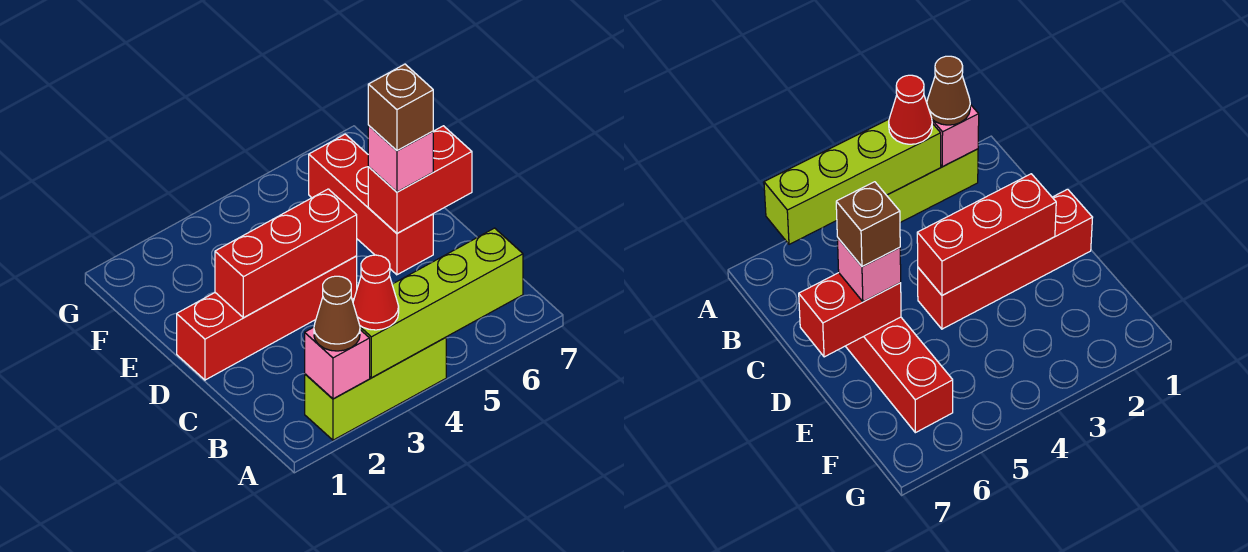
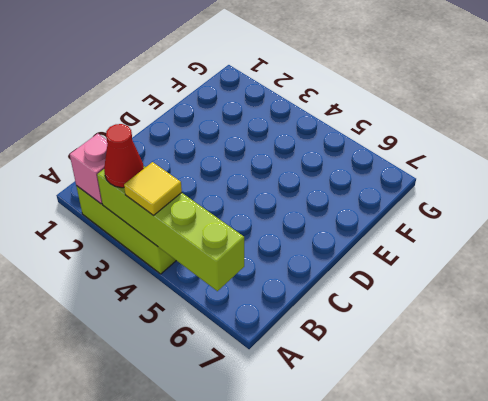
yellow 1x1 tile [124,162,182,216] -> none
none -> red 1x4 brick [177,256,357,380]
none -> red 1x3 brick [309,134,433,275]

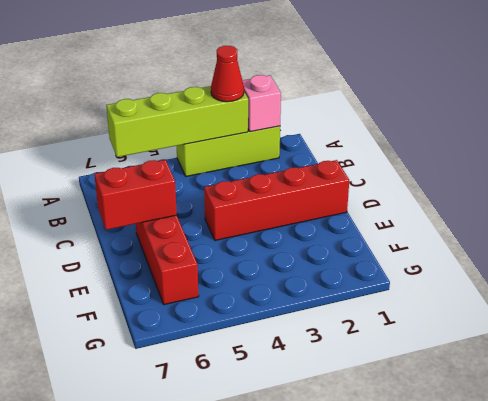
none -> red 1x3 brick [215,189,357,318]
none -> brown 1x1 cone [314,276,360,351]

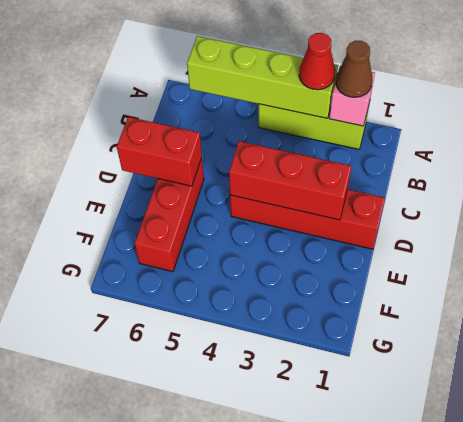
none -> pink 1x1 brick [368,126,433,192]
none -> brown 1x1 brick [368,64,433,150]

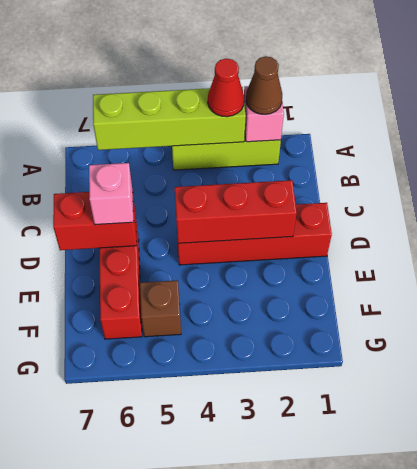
brown 1x1 brick [140,280,181,337] -> brown 1x1 brick moved to [368,64,433,150]

